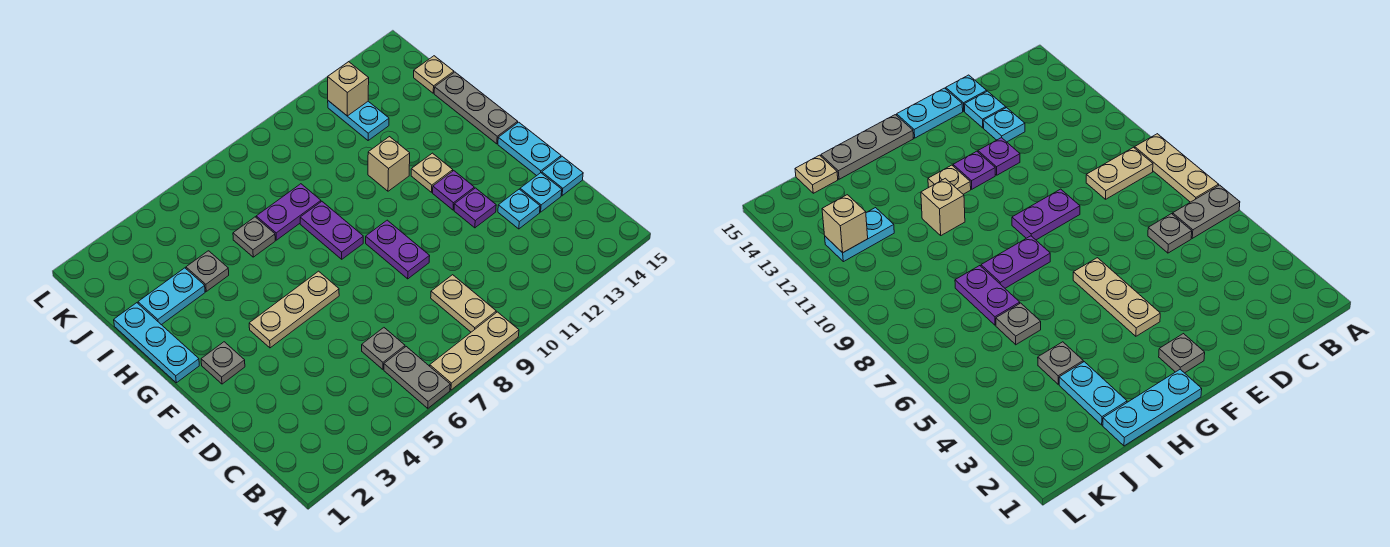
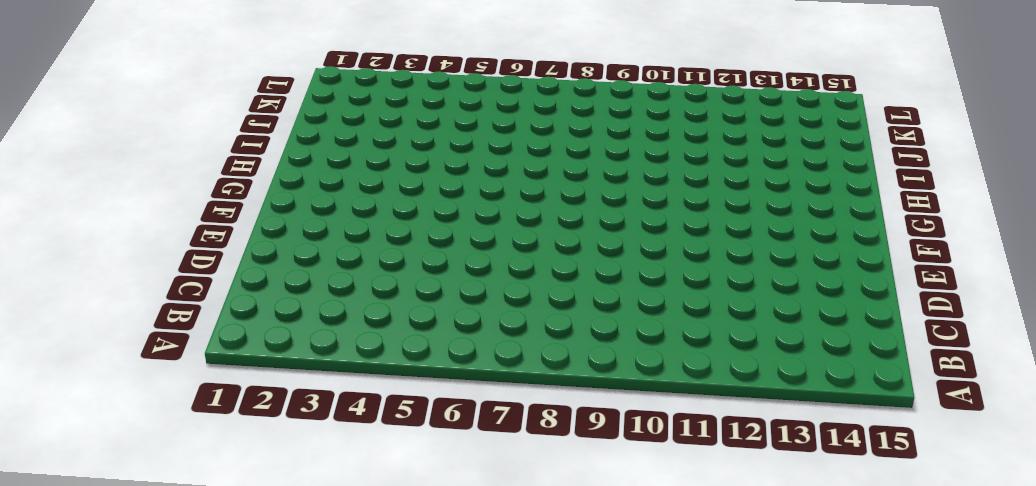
none -> grey 1x2 plate [384,347,450,408]
none -> tan 1x3 plate [430,312,519,390]
none -> tan 1x2 plate [431,275,496,332]

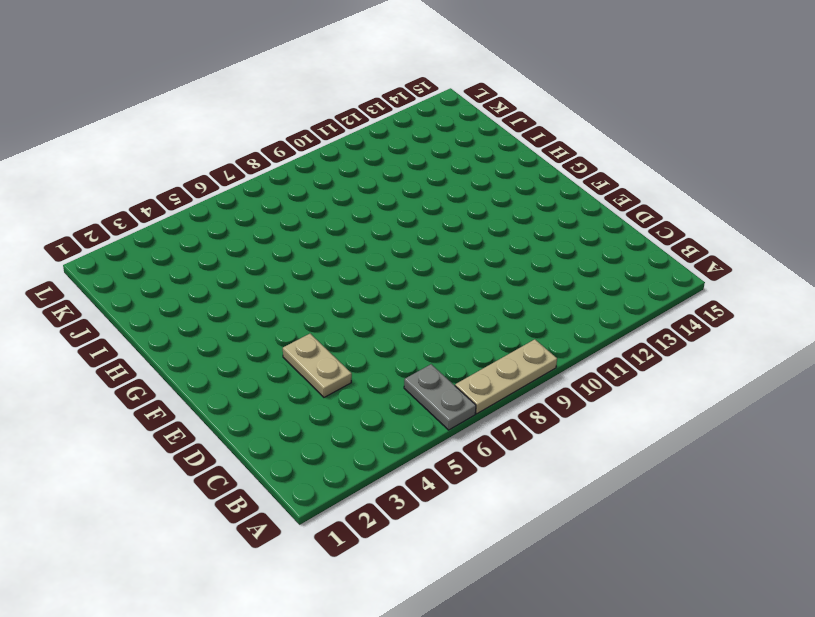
tan 1x2 plate [283,334,352,397] -> tan 1x2 plate moved to [431,275,496,332]
none -> grey 1x1 plate [362,328,405,369]
none -> cyan 1x1 plate [498,189,540,229]
none -> cyan 1x1 plate [520,173,562,212]

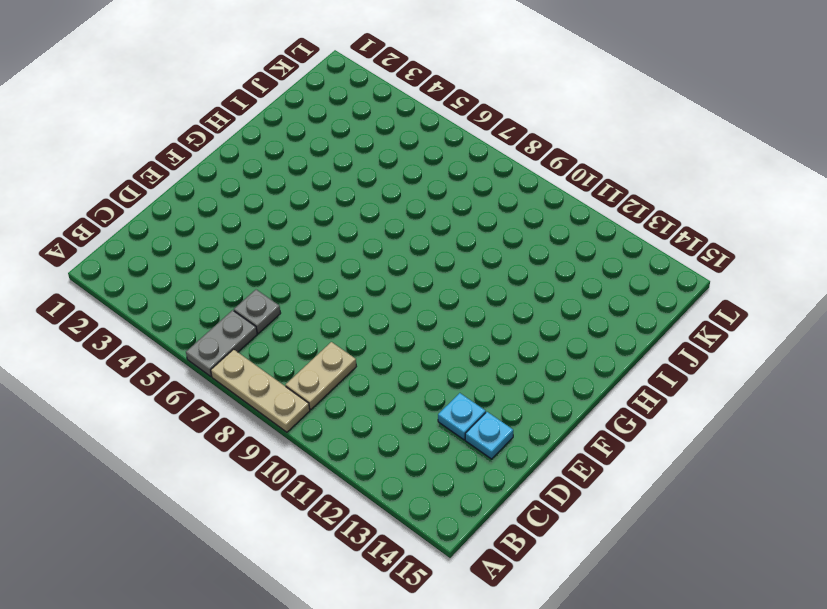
none -> cyan 1x1 plate [542,156,583,196]
none -> purple 1x2 plate [366,220,430,279]
none -> purple 1x1 plate [454,188,496,228]

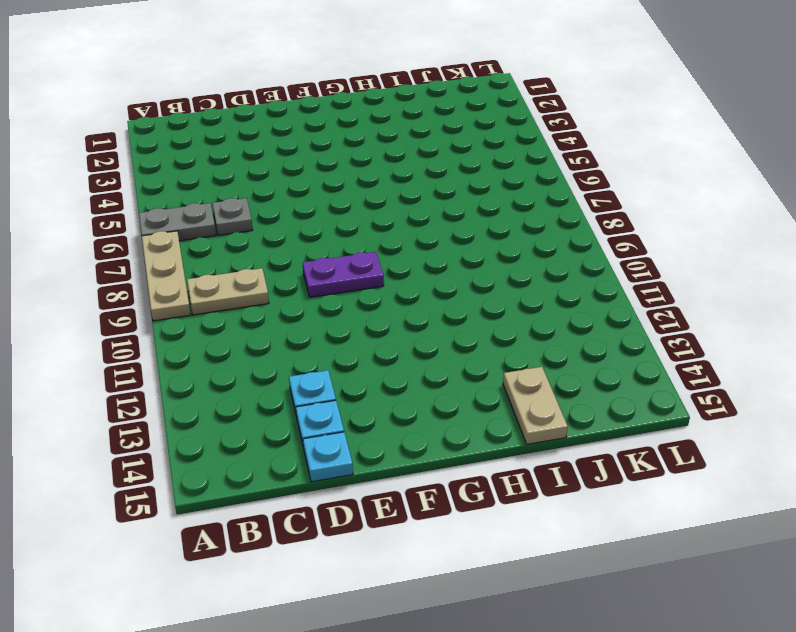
tan 1x2 plate [503,367,568,444] -> grey 1x3 plate [434,72,518,144]
none -> purple 1x1 plate [454,188,496,228]
none -> cyan 1x2 plate [498,122,561,176]
none -> grey 1x1 plate [201,342,245,384]

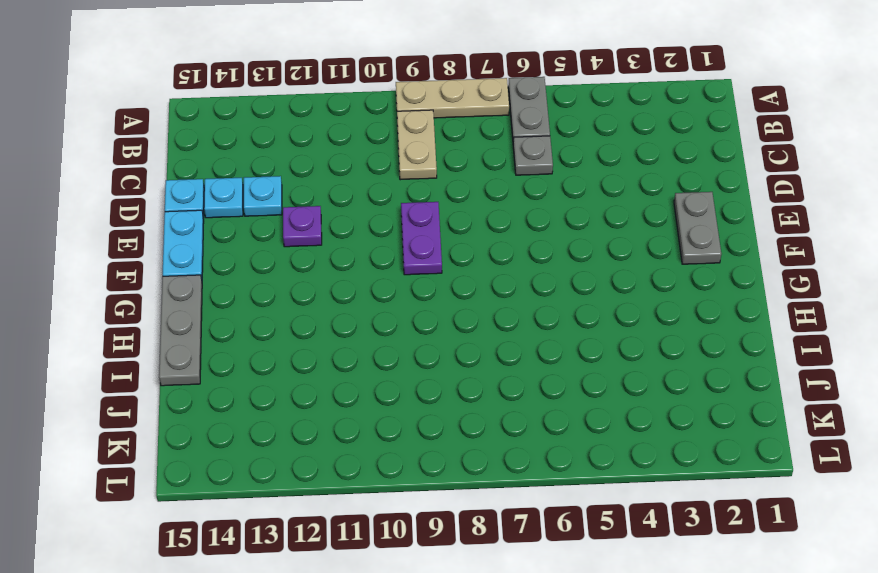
grey 1x2 plate [674,192,721,264] -> grey 1x1 plate [201,342,245,384]
none -> tan 1x3 plate [249,271,339,348]
none -> purple 1x1 plate [433,171,474,210]
none -> cyan 1x3 plate [114,303,199,383]

